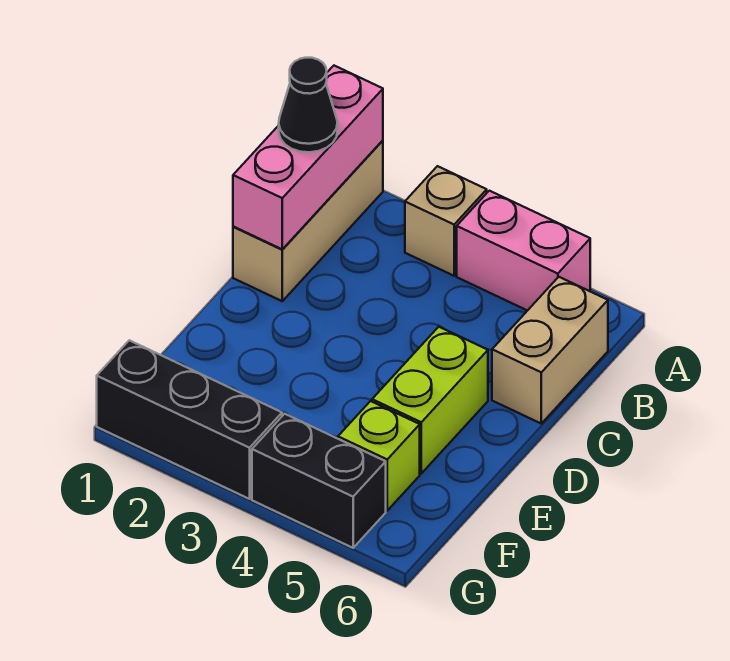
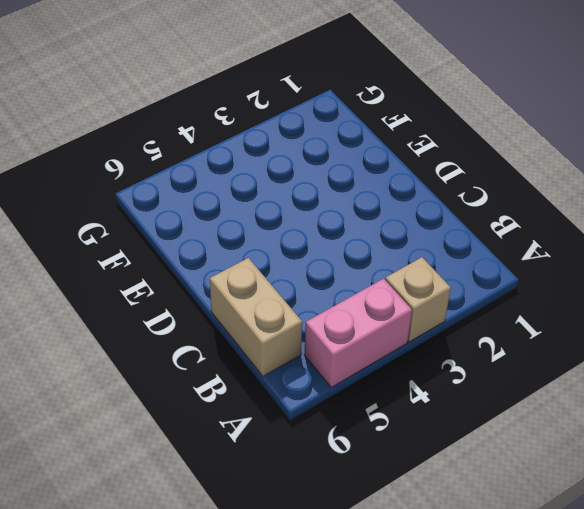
none -> tan 1x3 brick [233,141,383,301]
none -> lime 1x2 brick [372,327,488,473]

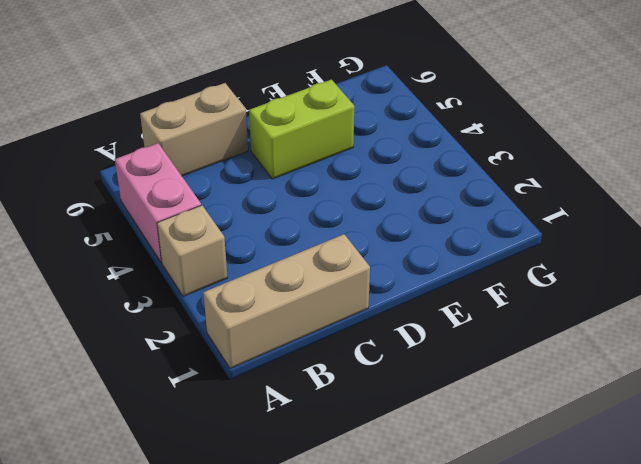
none -> lime 1x1 brick [338,401,420,511]
none -> black 1x3 brick [97,340,282,499]

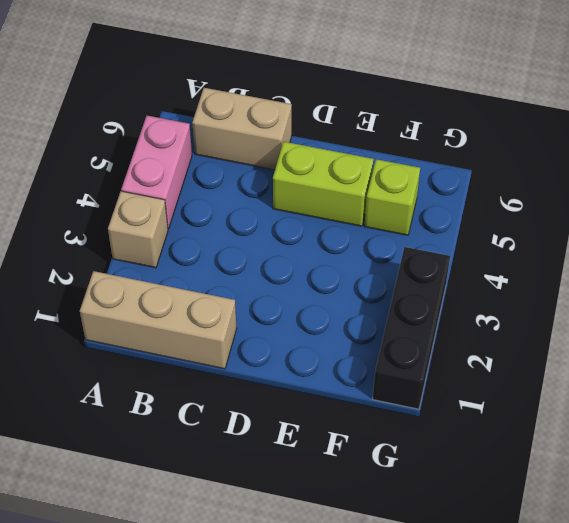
none -> black 1x2 brick [252,414,386,548]
none -> pink 1x3 brick [233,66,383,249]

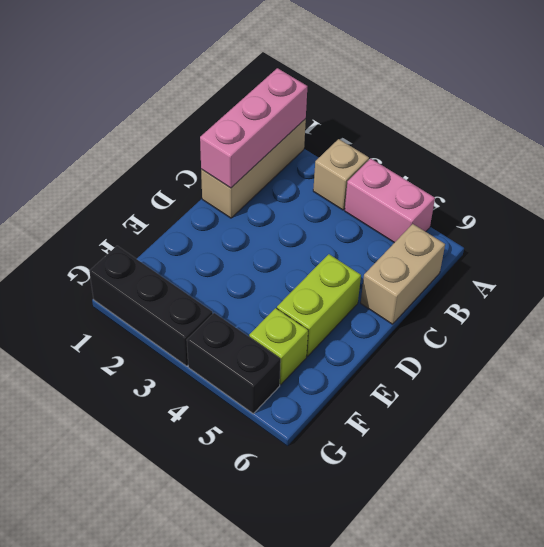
none -> black 1x1 cone [279,58,338,152]

